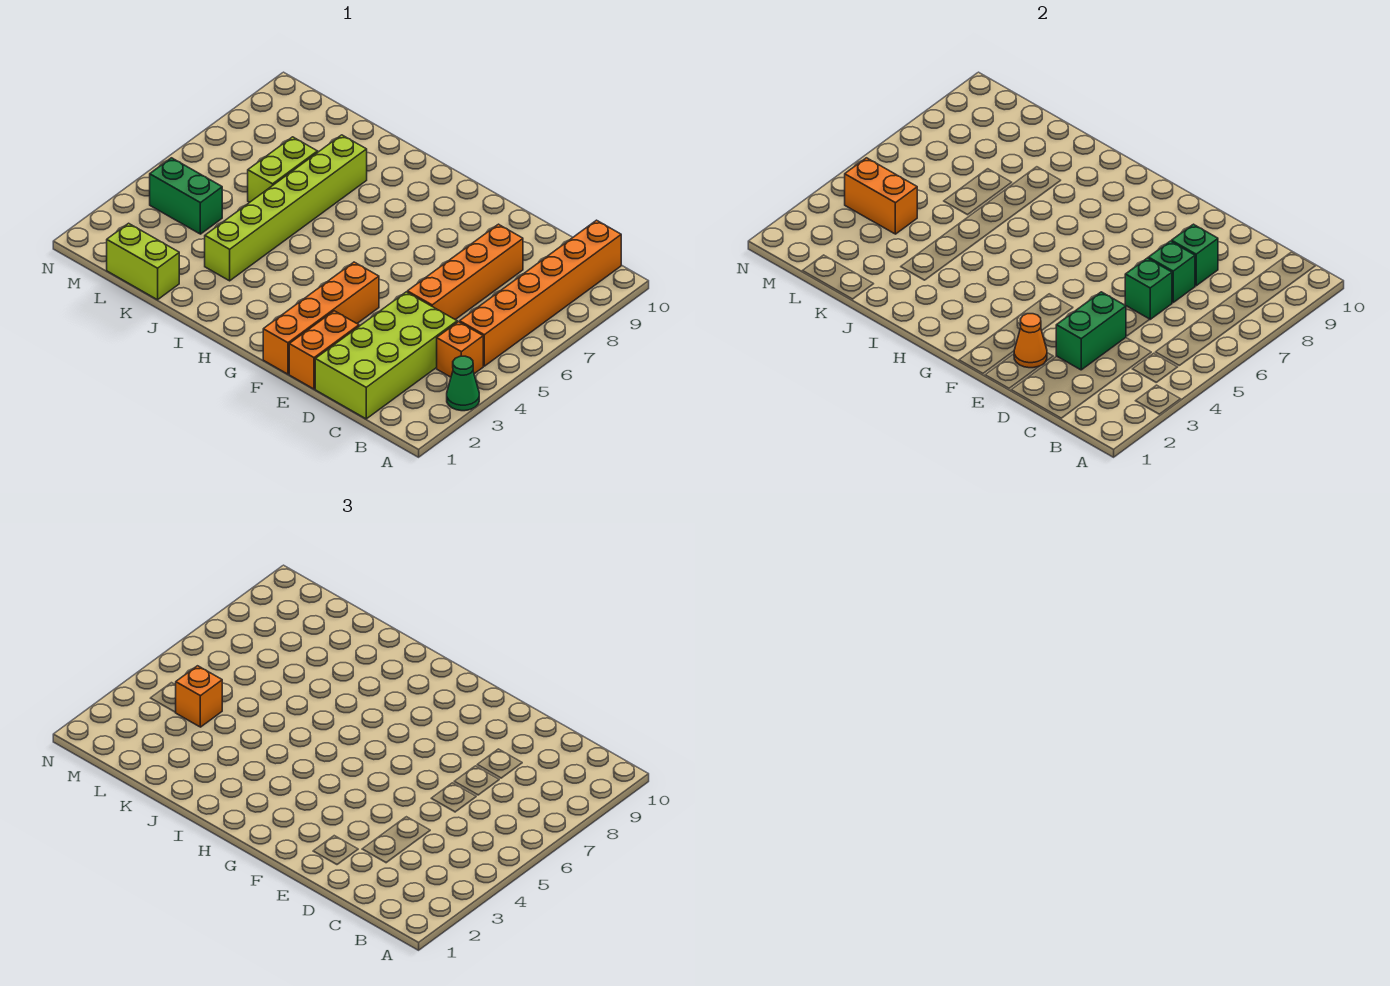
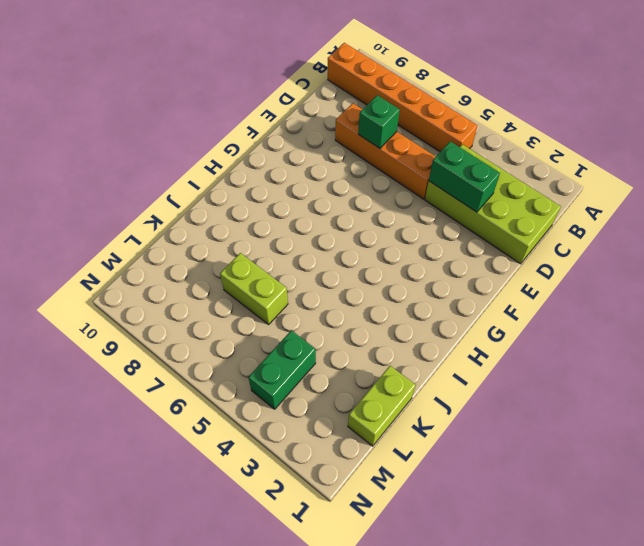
none -> green 1x1 cone [447,356,479,411]
none -> orange 1x1 brick [437,322,483,377]
none -> orange 1x2 brick [289,311,359,389]

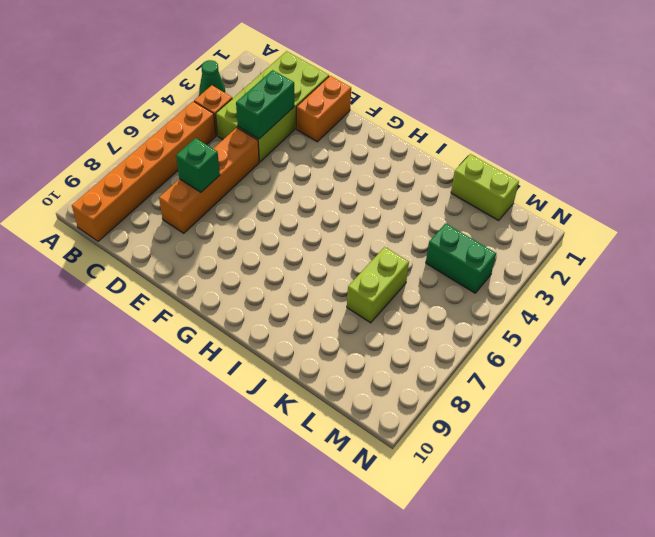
none -> orange 1x4 brick [263,262,379,374]
none -> lime 1x6 brick [205,135,367,281]
none -> green 1x1 brick [1125,258,1172,319]

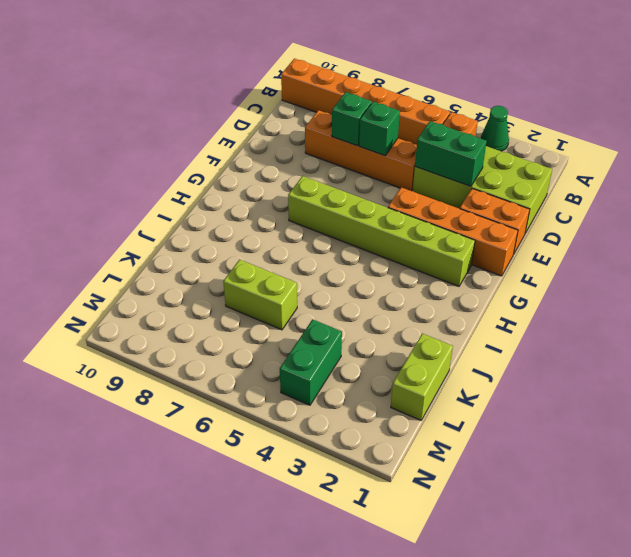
lime 1x6 brick [288,176,475,286] -> lime 1x6 brick moved to [205,135,367,281]
none -> green 1x1 brick [1171,224,1218,286]
none -> orange 1x1 cone [1014,314,1047,368]
none -> orange 1x2 brick [845,158,917,234]

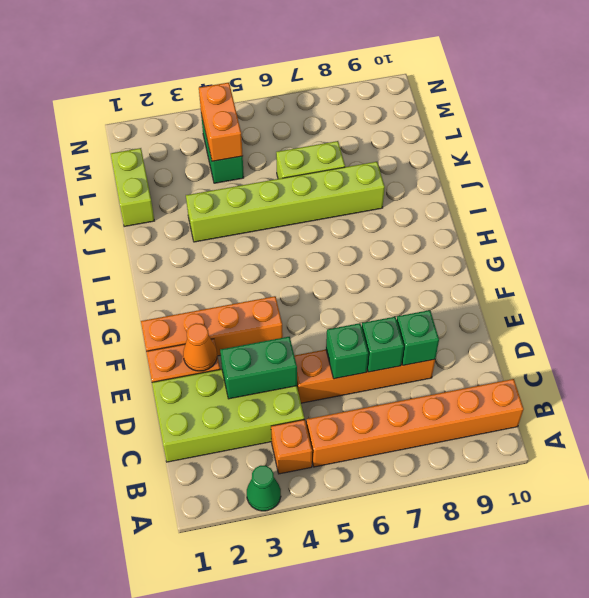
none -> orange 1x1 brick [175,666,222,727]

